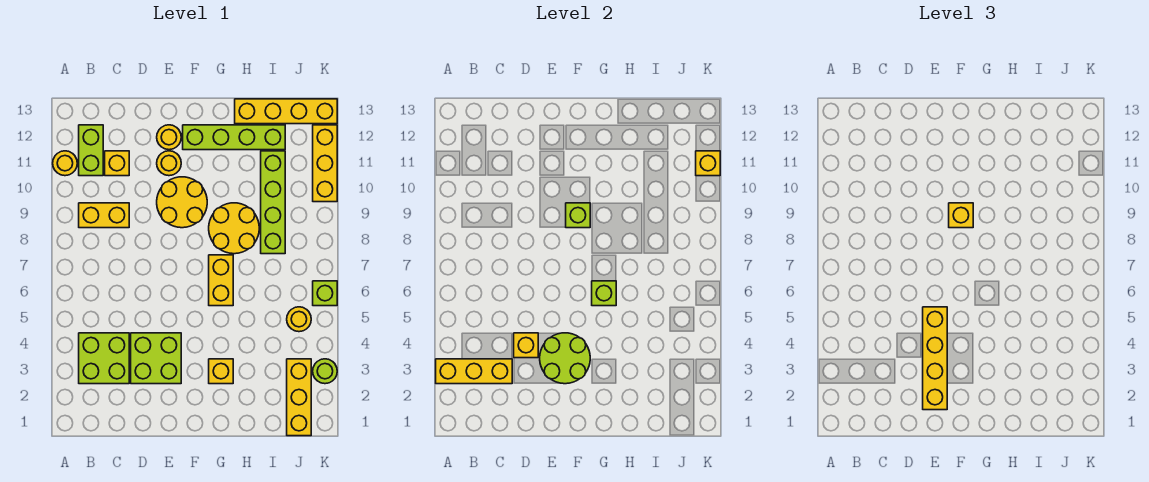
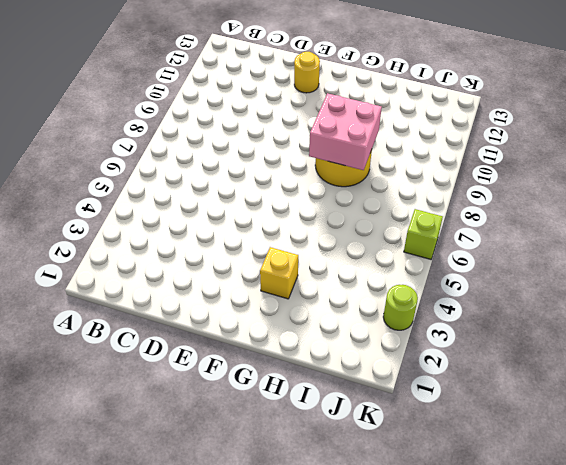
pink 2x2 brick [309,93,382,170] -> none
none -> yellow 1x1 round brick [53,151,77,176]
none -> lime 2x2 brick [79,333,129,384]
none -> yellow 1x2 brick [79,203,129,228]

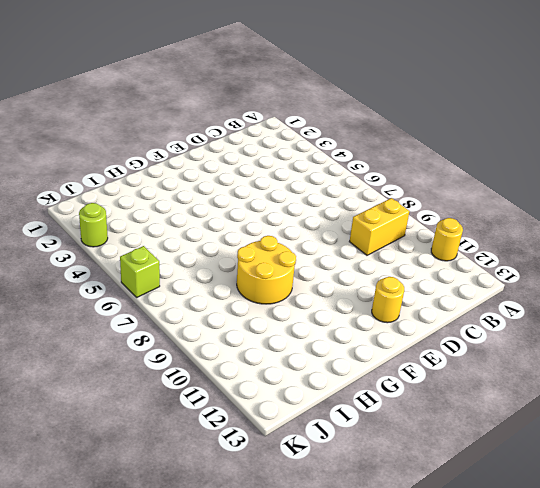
none -> lime 2x2 brick [79,333,129,384]
none -> lime 1x2 brick [79,125,103,176]
none -> yellow 1x1 brick [105,151,129,176]

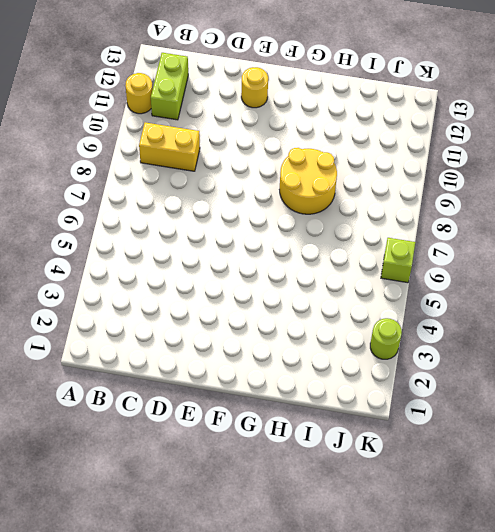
none -> lime 2x2 brick [79,333,129,384]
none -> yellow 1x1 brick [105,151,129,176]
none -> lime 2x2 brick [131,333,181,384]

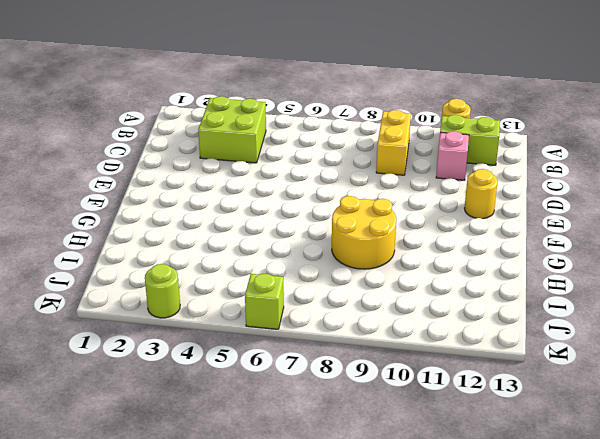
pink 1x1 brick [436,131,469,180] -> yellow 1x1 brick [105,151,129,176]
none -> lime 2x2 brick [131,333,181,384]
none -> yellow 2x2 round brick [157,177,207,228]
none -> yellow 1x1 round brick [157,151,181,176]

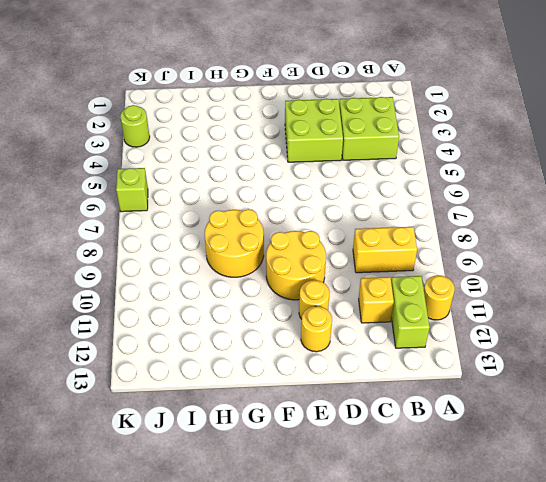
none -> lime 1x4 brick [183,125,285,150]
none -> yellow 1x1 brick [209,359,233,384]
none -> yellow 1x2 brick [209,255,233,306]

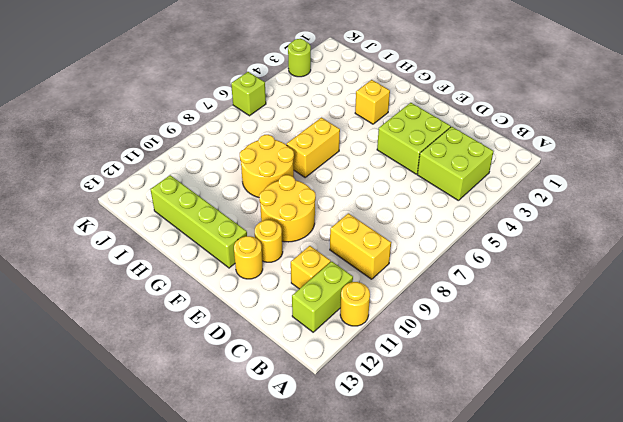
none -> yellow 1x4 brick [235,99,337,124]
none -> lime 1x4 brick [261,151,285,254]
none -> yellow 1x3 brick [287,359,311,436]

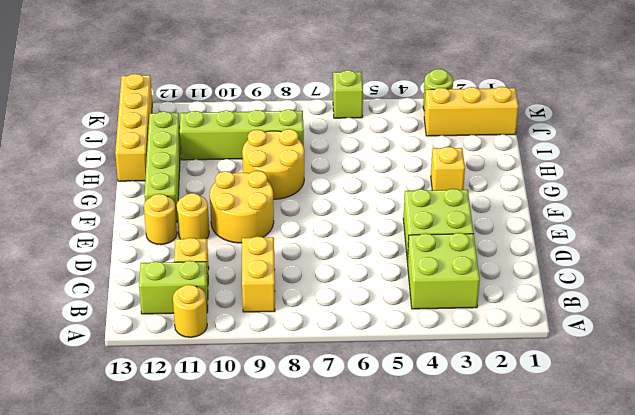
none -> yellow 1x2 brick [209,255,233,306]
none -> yellow 1x1 round brick [287,307,311,332]
none -> yellow 1x3 brick [313,125,337,202]

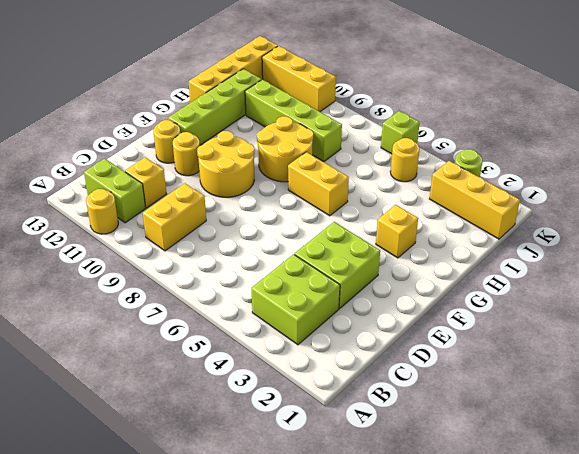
none -> yellow 1x3 brick [436,359,512,384]
none -> yellow 1x1 brick [514,333,538,358]
none -> lime 2x2 round brick [540,333,590,384]

